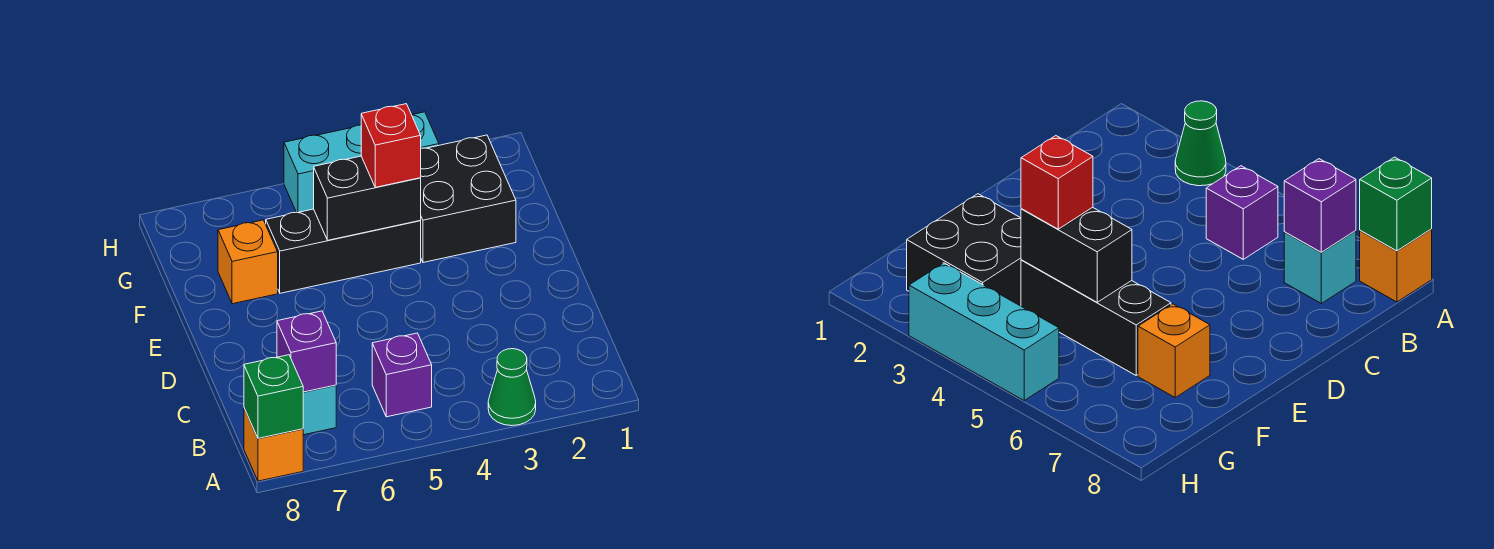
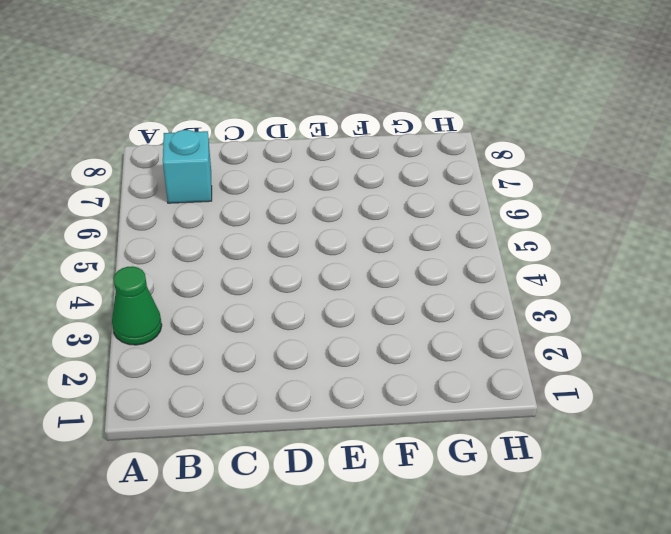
none -> orange 1x1 brick [244,408,303,481]
none -> purple 1x1 brick [372,333,432,417]
none -> black 2x2 brick [420,135,516,262]

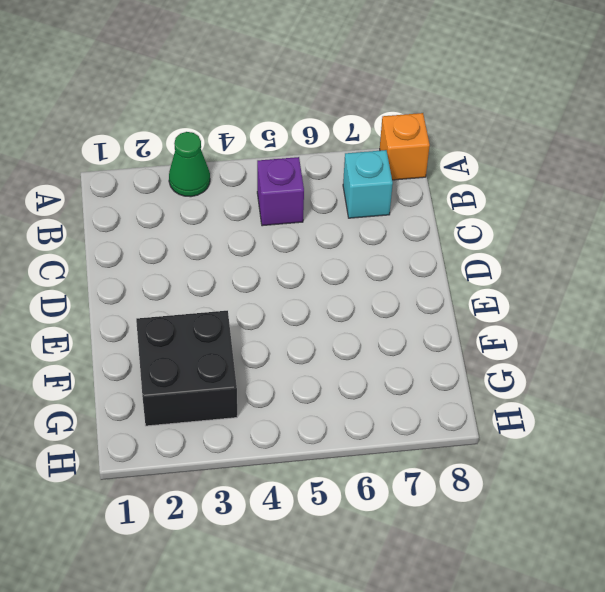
none -> black 1x3 brick [266,209,421,293]
none -> orange 1x1 brick [218,220,278,304]
none -> cyan 1x3 brick [284,112,439,213]

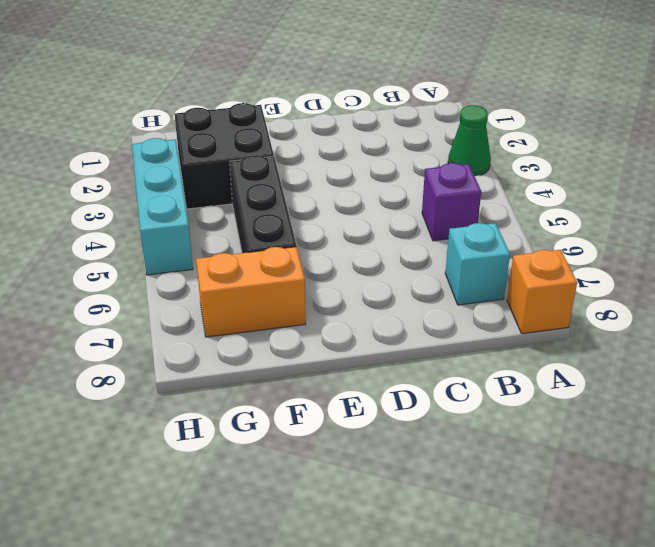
orange 1x2 brick [196,247,306,337] -> orange 1x1 brick [218,220,278,304]
none -> green 1x1 brick [244,355,303,438]
none -> purple 1x1 brick [277,311,336,392]
none -> black 1x2 brick [314,156,421,240]

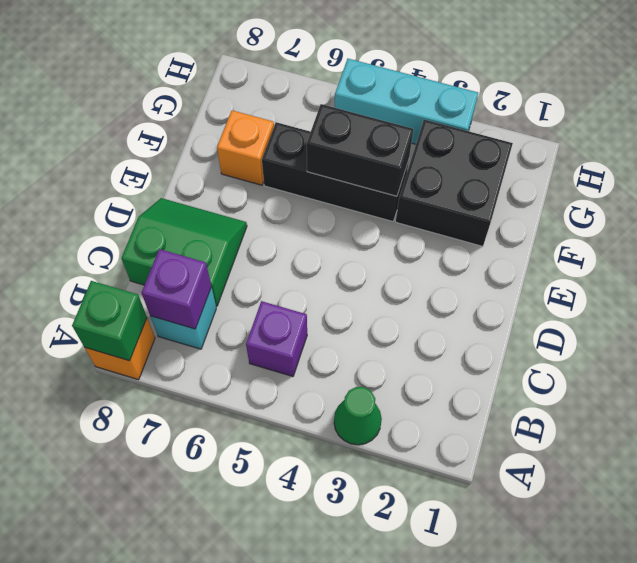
green 2x2 slope [122,198,247,306] -> none
none -> red 1x1 brick [361,104,421,187]

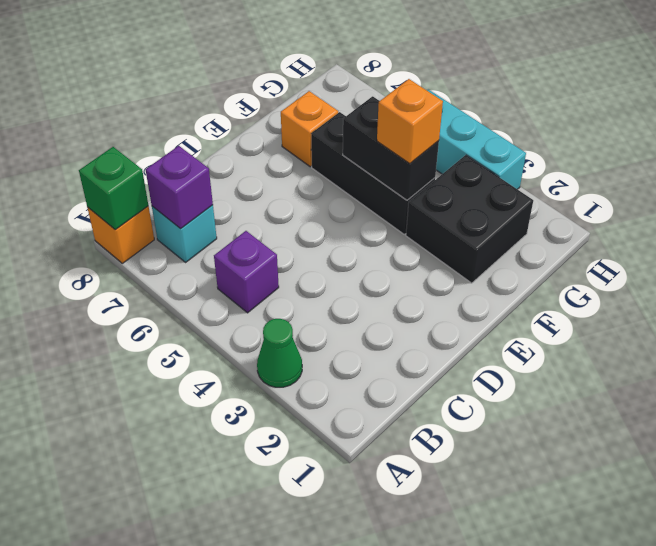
orange 1x1 brick [377,79,443,164] -> red 1x1 brick [361,104,421,187]

